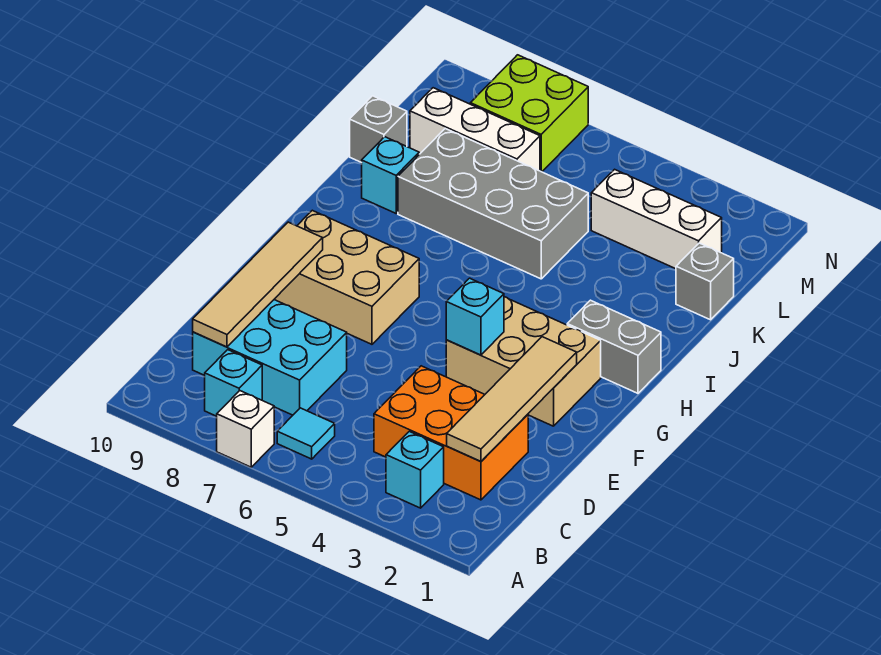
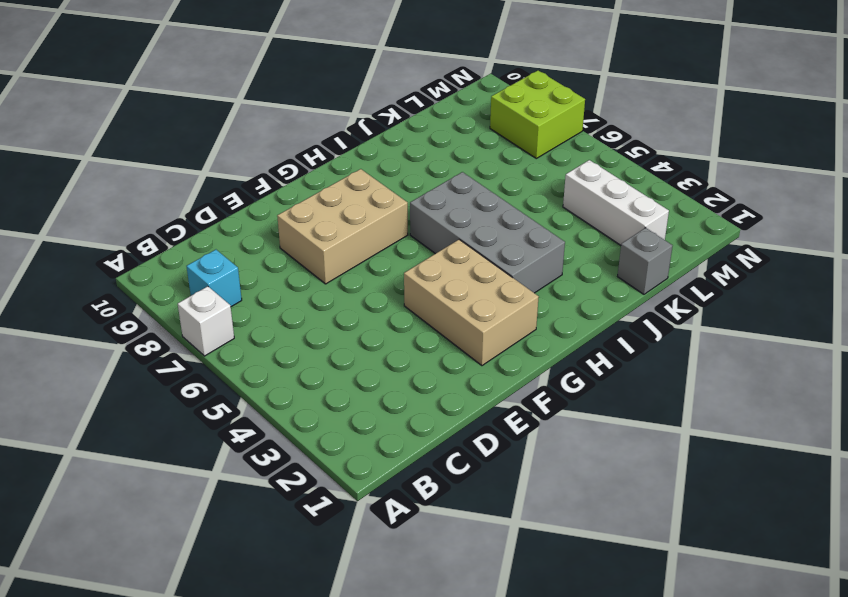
tan 2x3 brick [277,169,408,284] -> tan 2x3 brick turned to [274,210,419,344]
grey 2x4 brick [410,172,565,293] -> grey 2x4 brick moved to [398,129,588,279]
none -> cyan 1x1 brick [386,431,444,508]
none -> cyan 1x1 tile [277,408,335,459]
none -> orange 2x3 brick [374,366,528,500]

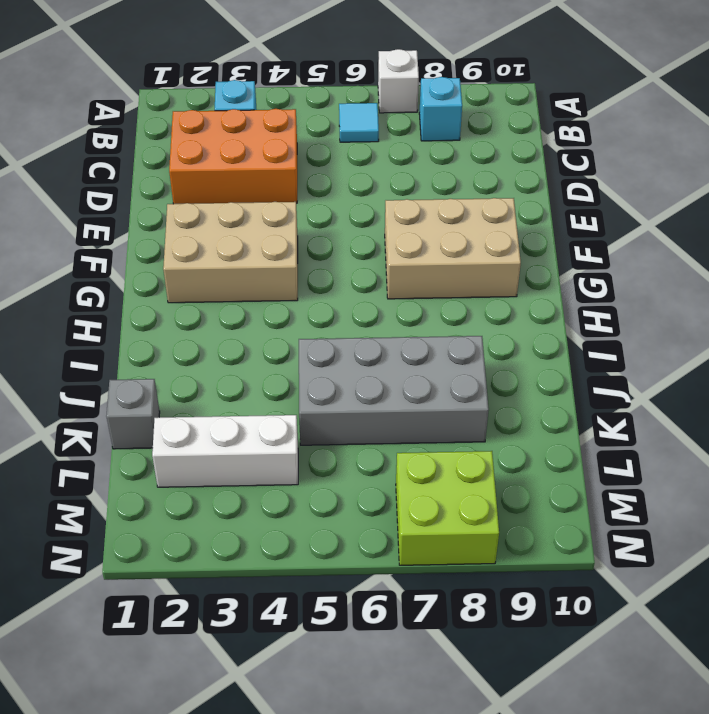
none -> cyan 2x3 brick [193,300,347,415]
none -> grey 1x2 brick [567,300,661,393]
none -> cyan 1x1 brick [362,137,419,213]

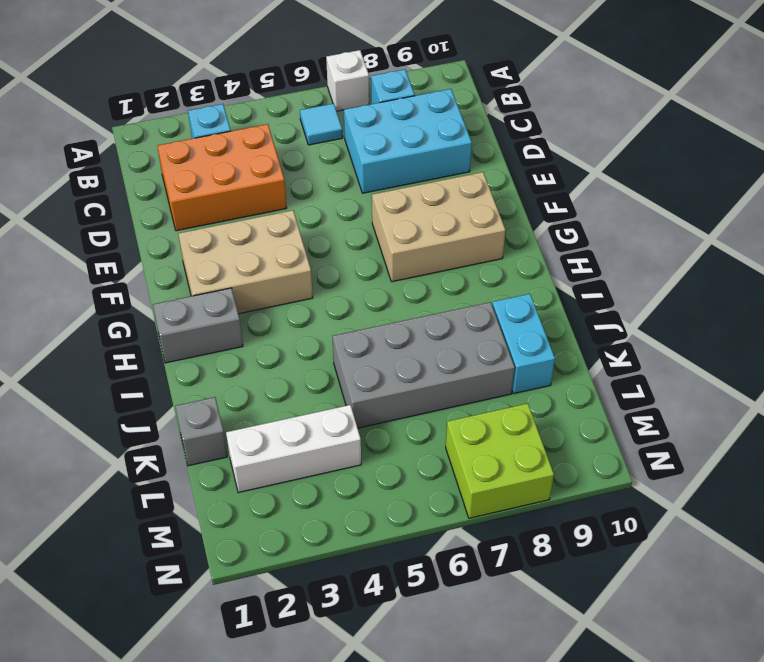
cyan 1x2 brick [492,294,555,394] -> cyan 1x1 brick [362,137,419,213]
none -> grey 1x1 brick [350,96,407,163]
none -> white 1x3 brick [410,88,540,171]
none -> tan 1x4 tile [447,337,577,462]

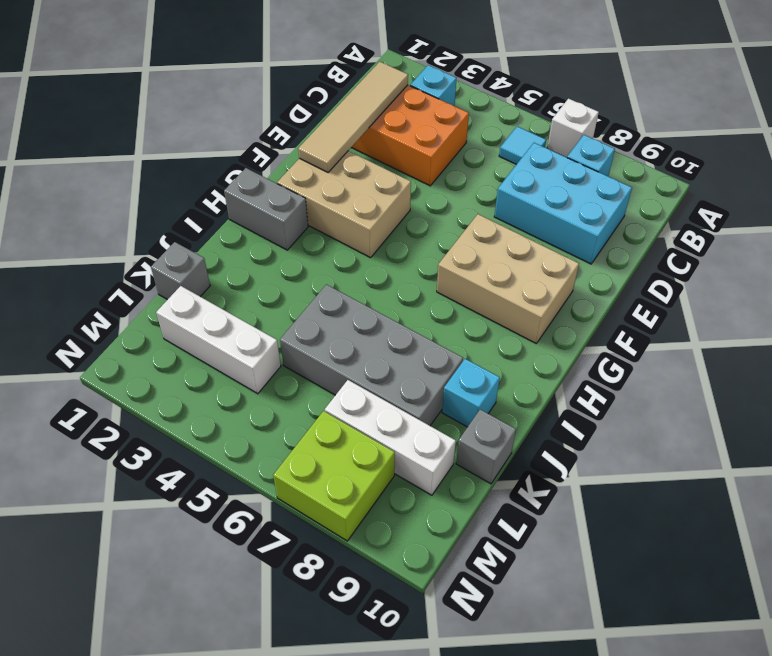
none -> tan 1x4 tile [193,222,323,347]
none -> cyan 1x1 brick [446,278,504,355]

